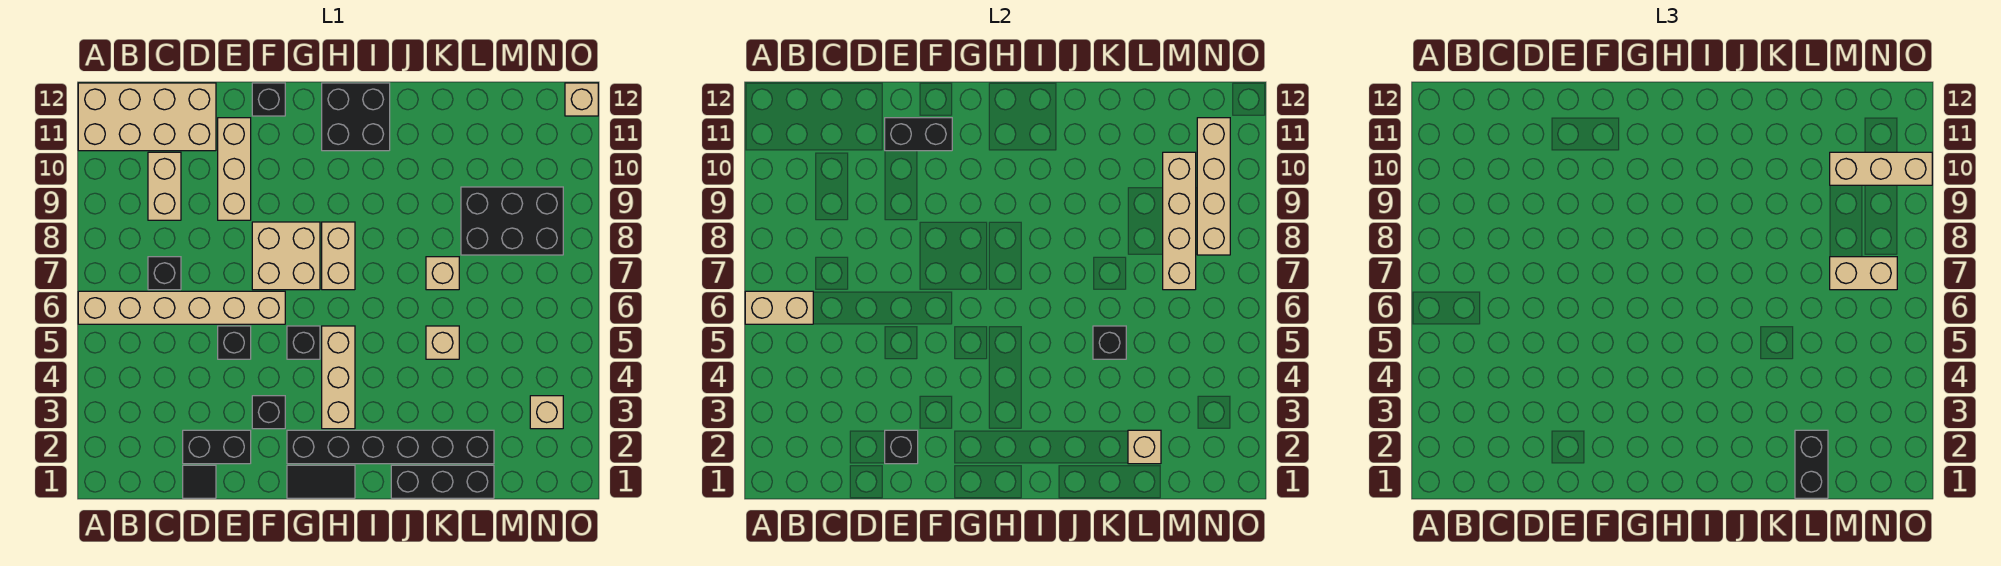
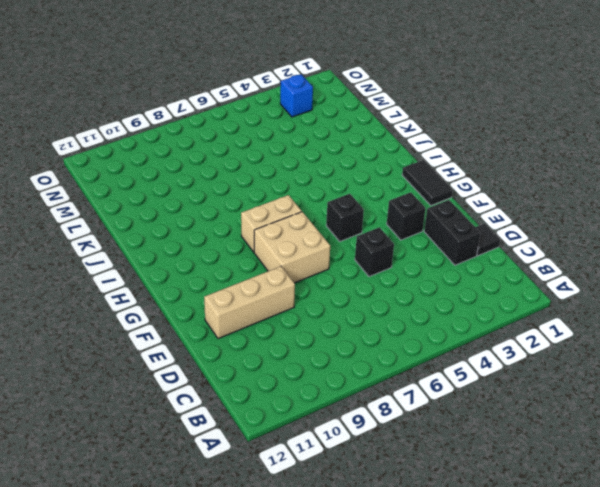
blue 1x1 brick [280,74,313,117] -> tan 1x1 brick [530,396,563,429]
none -> tan 1x6 brick [78,291,285,324]
none -> tan 2x4 brick [78,83,216,151]
none -> black 1x1 brick [148,257,181,290]
none -> tan 1x2 brick [148,152,181,220]

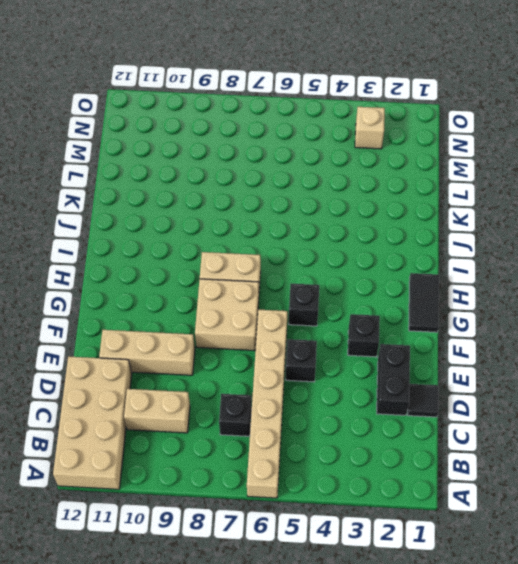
none -> black 1x1 brick [252,83,285,116]
none -> black 1x6 brick [287,430,494,464]
none -> tan 1x3 brick [322,326,355,429]
none -> black 2x2 brick [322,83,390,151]

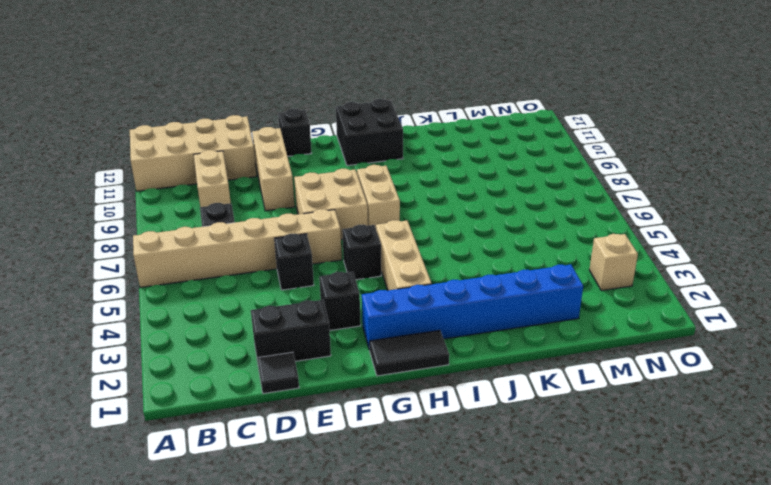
blue 1x6 brick [362,265,583,350] -> black 1x6 brick [287,430,494,464]
none -> black 1x3 brick [391,465,494,498]
none -> tan 1x1 brick [426,326,459,359]
none -> tan 1x1 brick [426,257,459,290]
none -> black 2x3 brick [461,187,563,255]

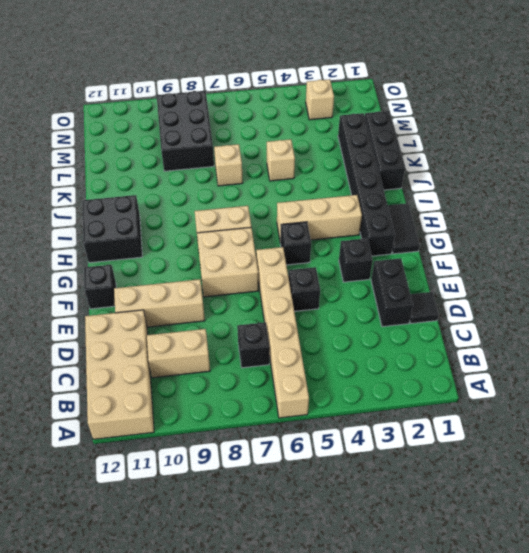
none -> tan 1x1 brick [565,83,598,116]
none -> tan 1x2 brick [745,291,813,324]
none -> black 1x1 brick [885,430,918,464]
none -> black 1x2 brick [885,118,952,151]

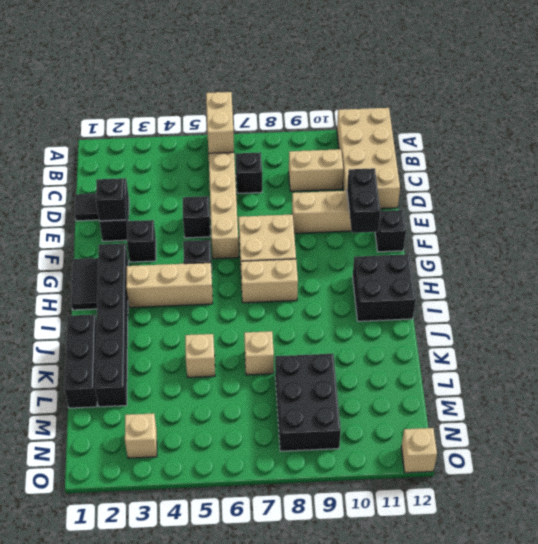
none -> black 1x1 brick [1093,326,1126,359]
none -> tan 1x1 brick [1128,430,1161,464]
none -> tan 1x4 brick [1163,152,1196,290]
none -> tan 1x4 brick [1197,118,1230,255]

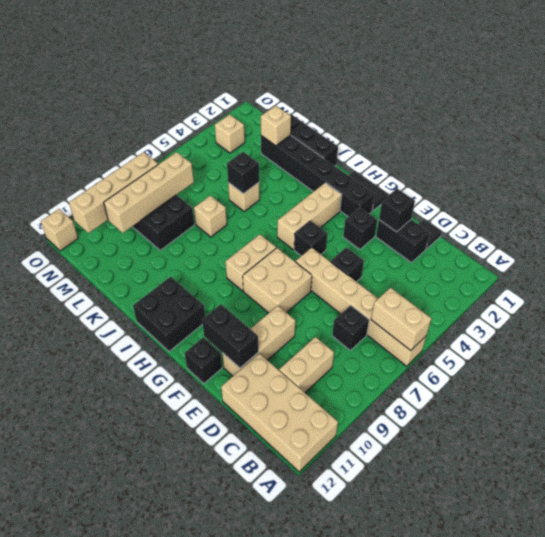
none -> black 1x2 brick [1795,430,1828,498]
none -> tan 1x2 brick [1830,257,1897,290]
none -> tan 1x3 brick [1830,152,1932,185]

